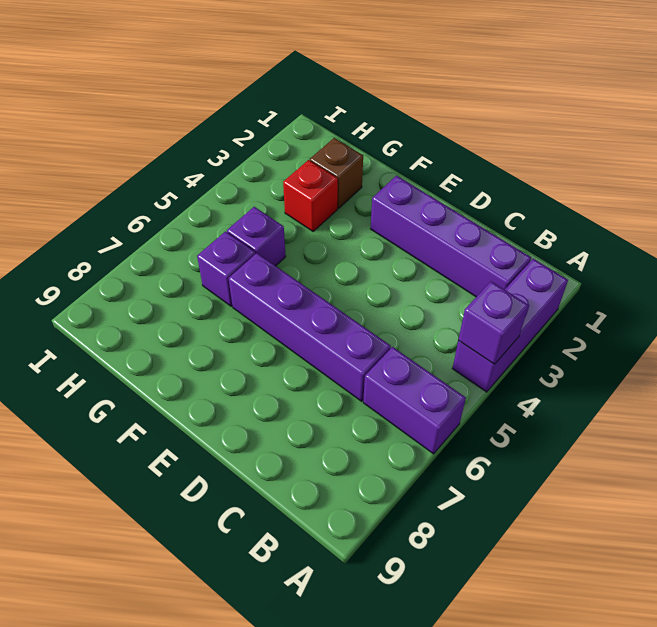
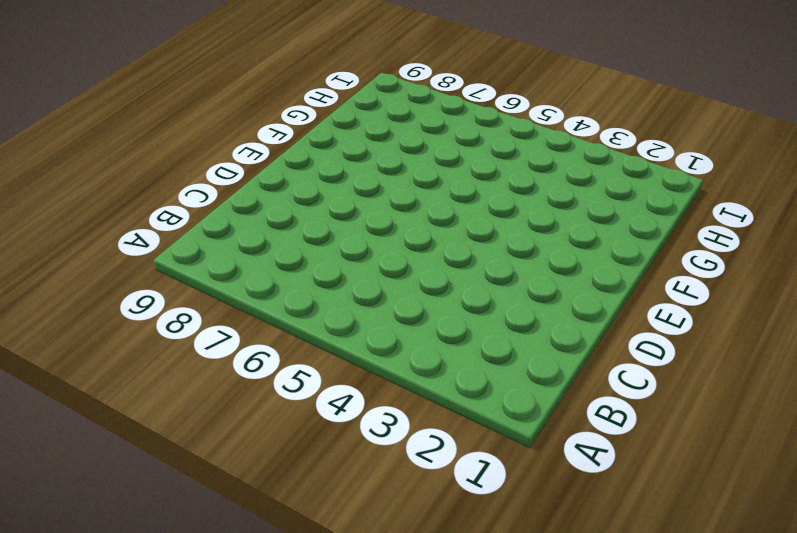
none -> purple 1x3 brick [453,259,568,392]
none -> purple 1x2 brick [363,347,466,454]

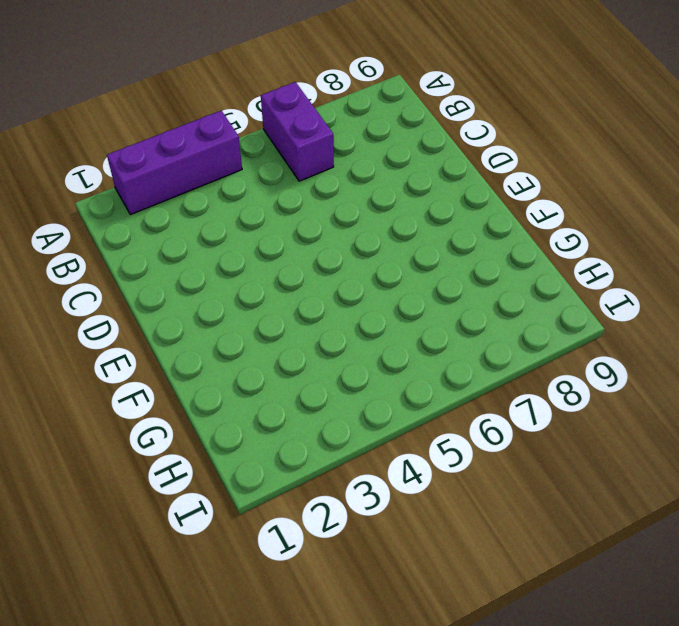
none -> purple 1x4 brick [371,176,531,297]
none -> purple 1x4 brick [228,253,391,401]

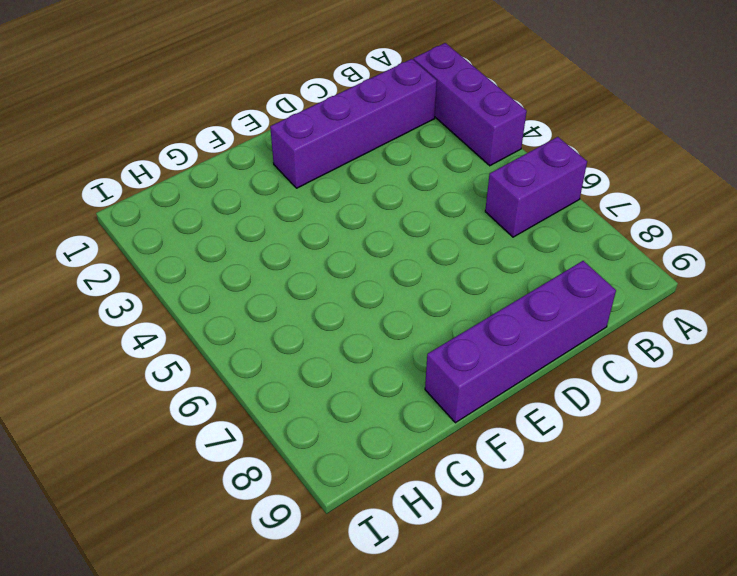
purple 1x4 brick [425,261,616,423] -> purple 1x4 brick moved to [228,253,391,401]
none -> brown 1x1 brick [310,138,363,208]
none -> red 1x1 brick [283,160,338,231]

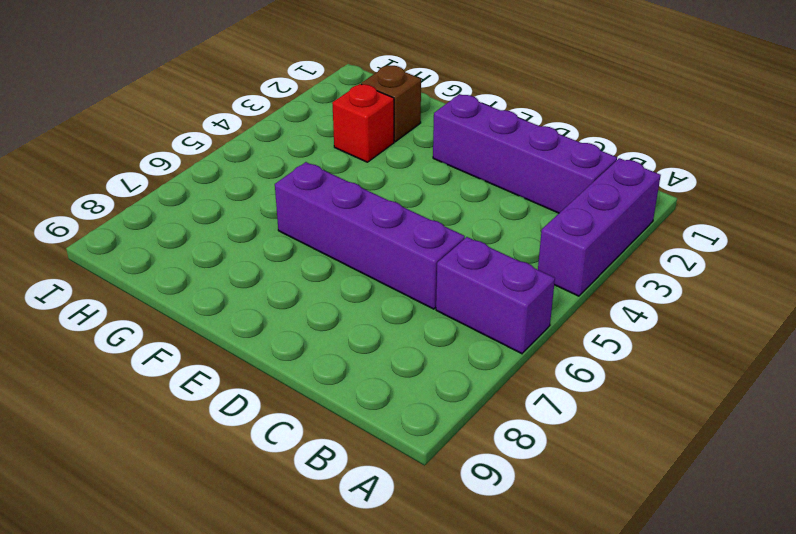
none -> purple 1x1 brick [227,207,286,266]
none -> purple 1x1 brick [197,232,255,306]

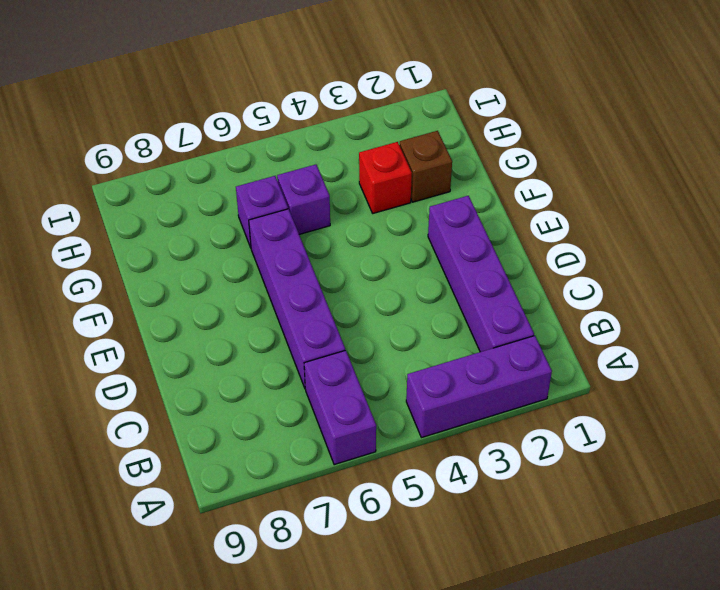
none -> purple 1x1 brick [458,281,529,364]

